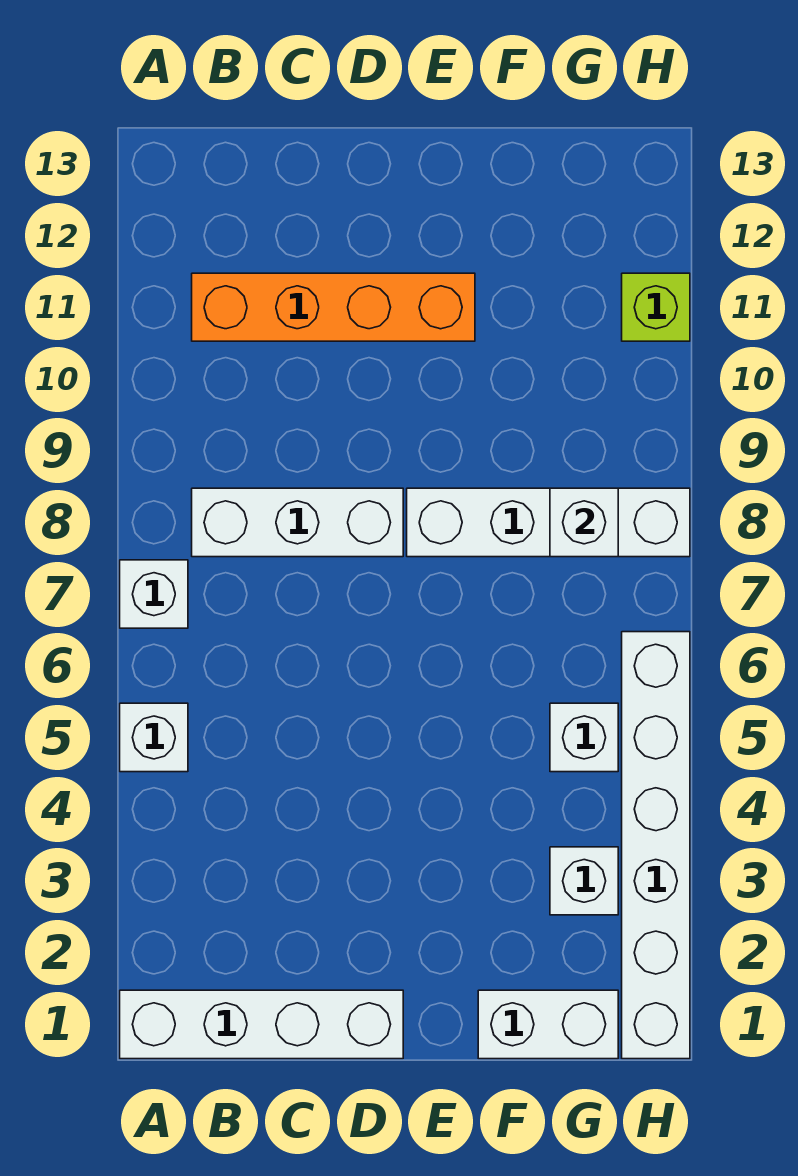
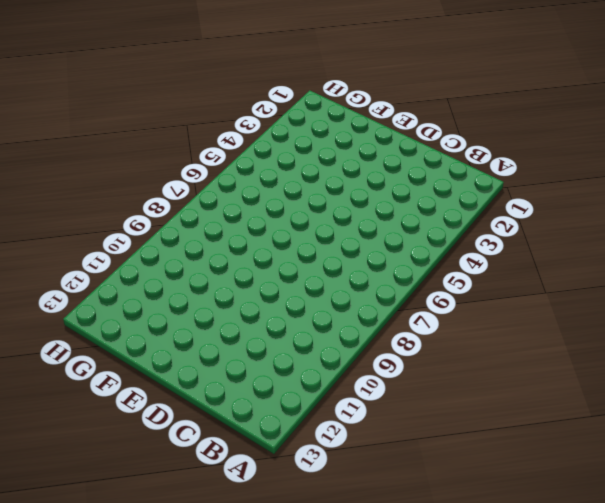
none -> white 1x4 brick [120,990,403,1059]
none -> white 1x1 brick [120,703,188,772]
none -> white 1x1 brick [120,560,188,628]

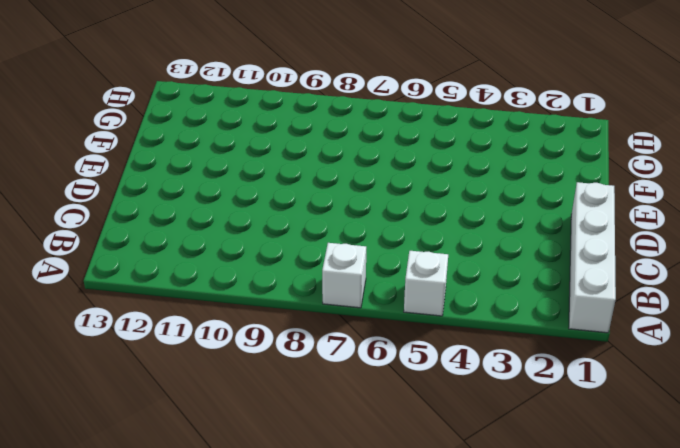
none -> white 1x3 brick [192,488,403,557]
none -> orange 1x4 brick [192,273,475,341]
none -> white 1x4 brick [407,488,690,557]

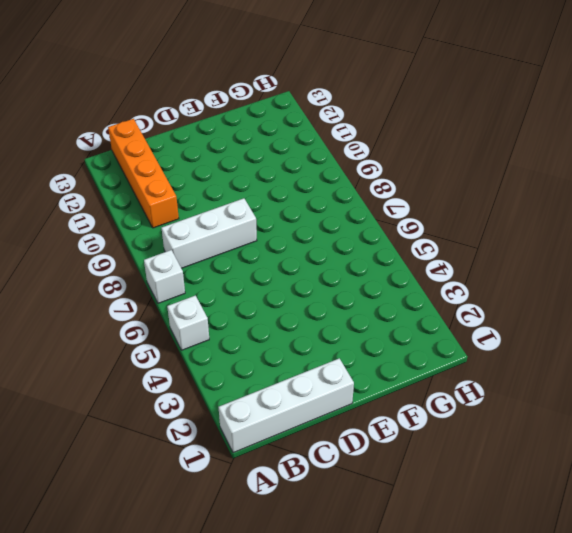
orange 1x4 brick [108,119,179,228] -> orange 1x4 brick turned to [192,273,475,341]
none -> white 1x4 brick [407,488,690,557]
none -> white 1x2 brick [478,990,618,1059]
none -> white 1x1 brick [550,847,618,915]

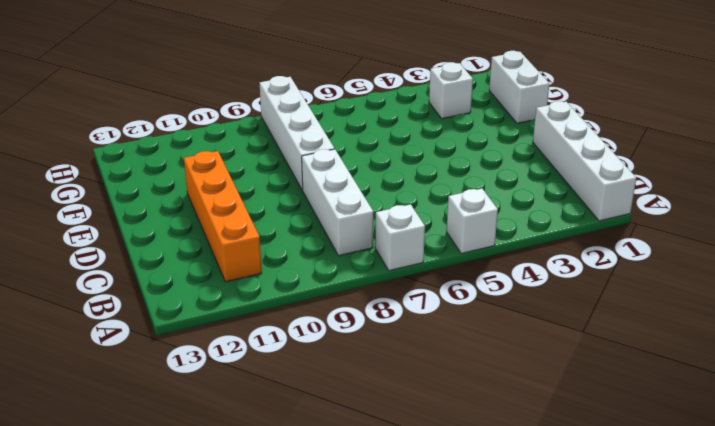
none -> white 1x1 brick [550,703,618,772]
none -> white 1x6 brick [622,632,690,1059]
none -> lime 1x1 brick [622,273,690,341]

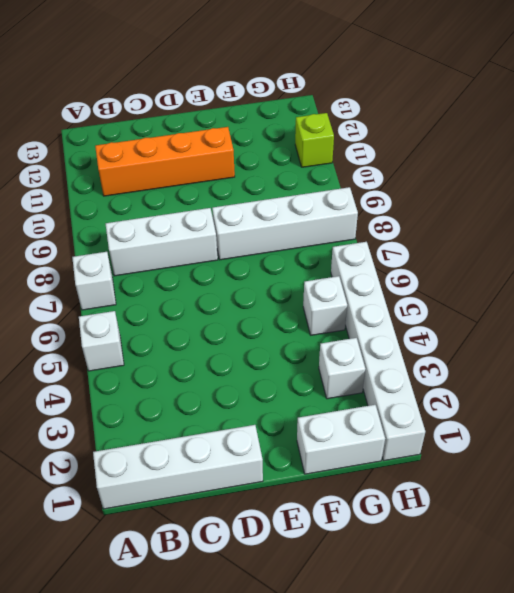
none -> white 1x1 brick [550,488,618,557]

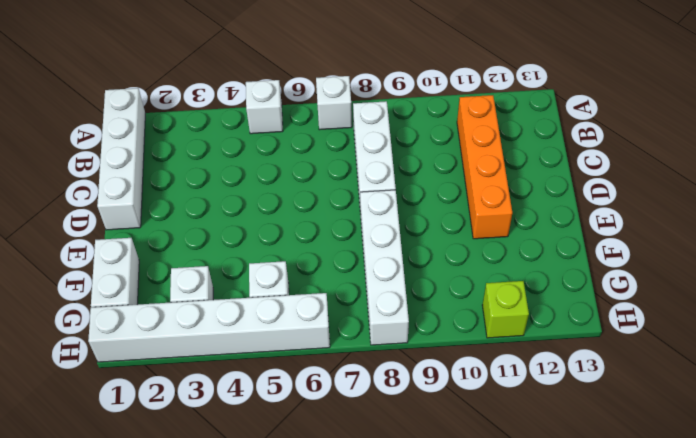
none -> white 1x1 brick [550,488,618,557]

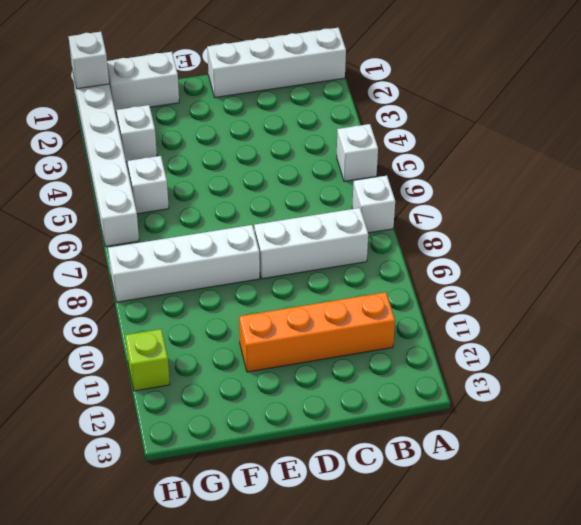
white 1x1 brick [68,32,109,89] -> white 1x1 brick moved to [550,488,618,557]

